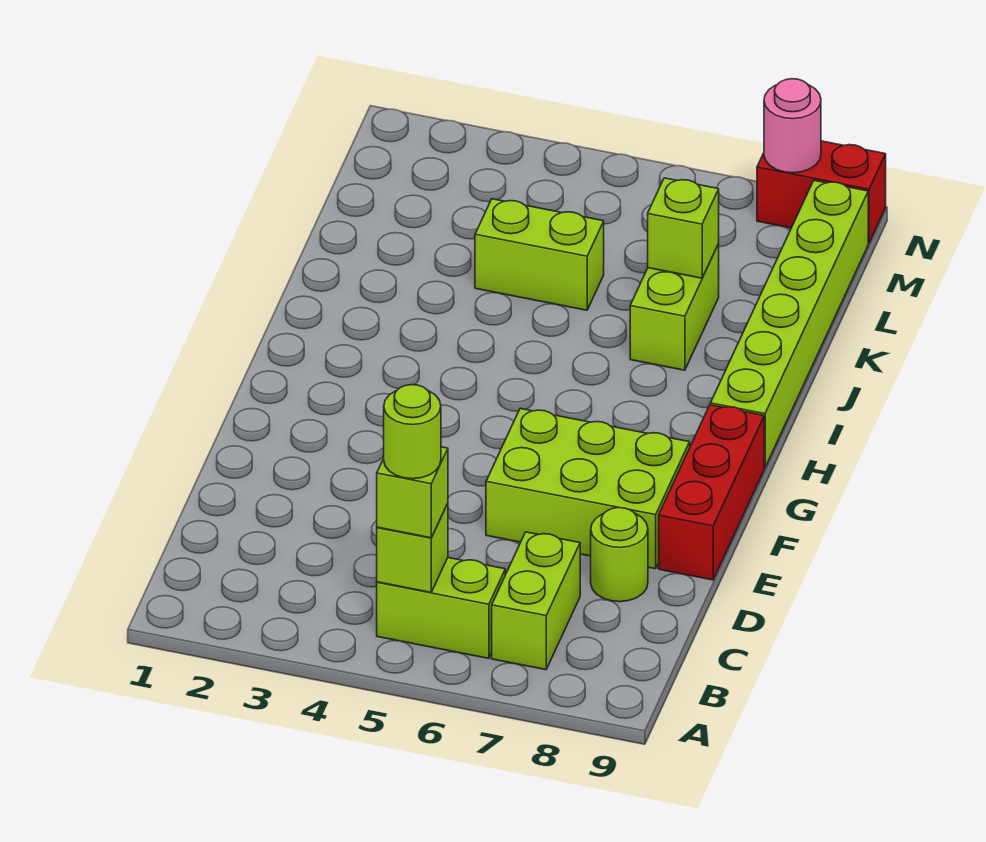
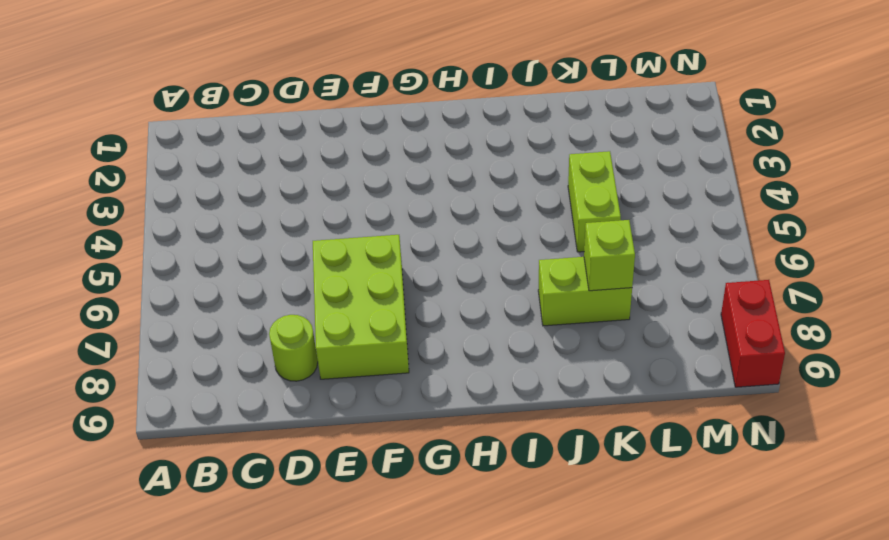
none -> lime 1x2 brick [377,558,505,658]
none -> lime 1x2 brick [492,532,580,670]
none -> red 1x3 brick [659,405,764,580]

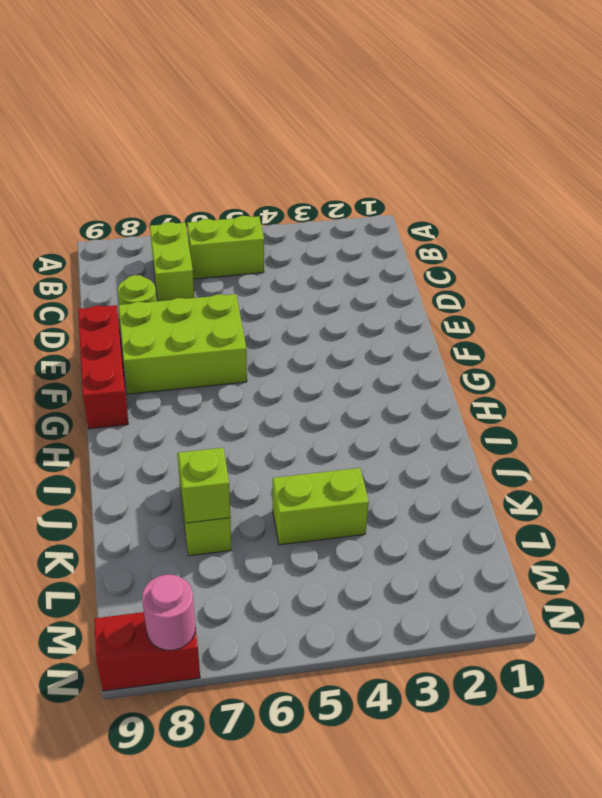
none -> lime 1x6 brick [710,180,868,468]
none -> lime 1x1 brick [377,503,448,592]
none -> lime 1x1 brick [377,447,448,538]

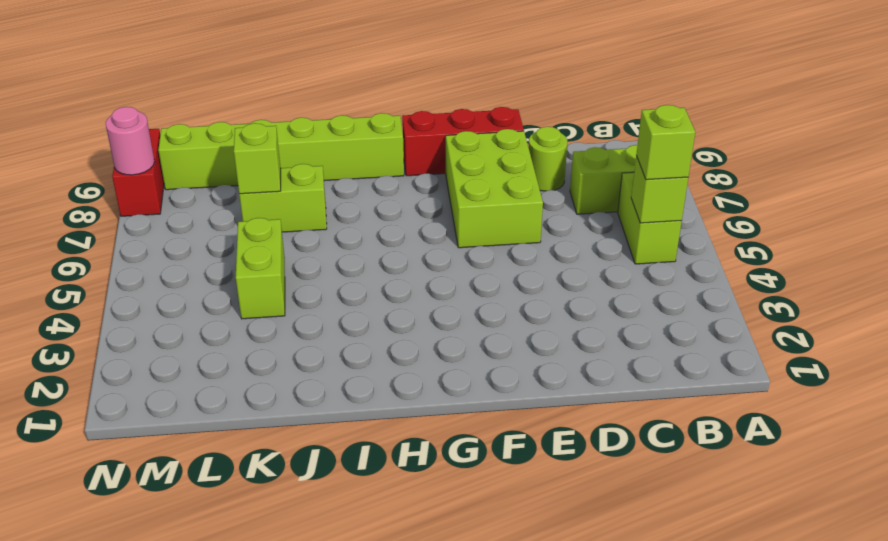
none -> lime 1x1 round brick [384,385,441,479]

